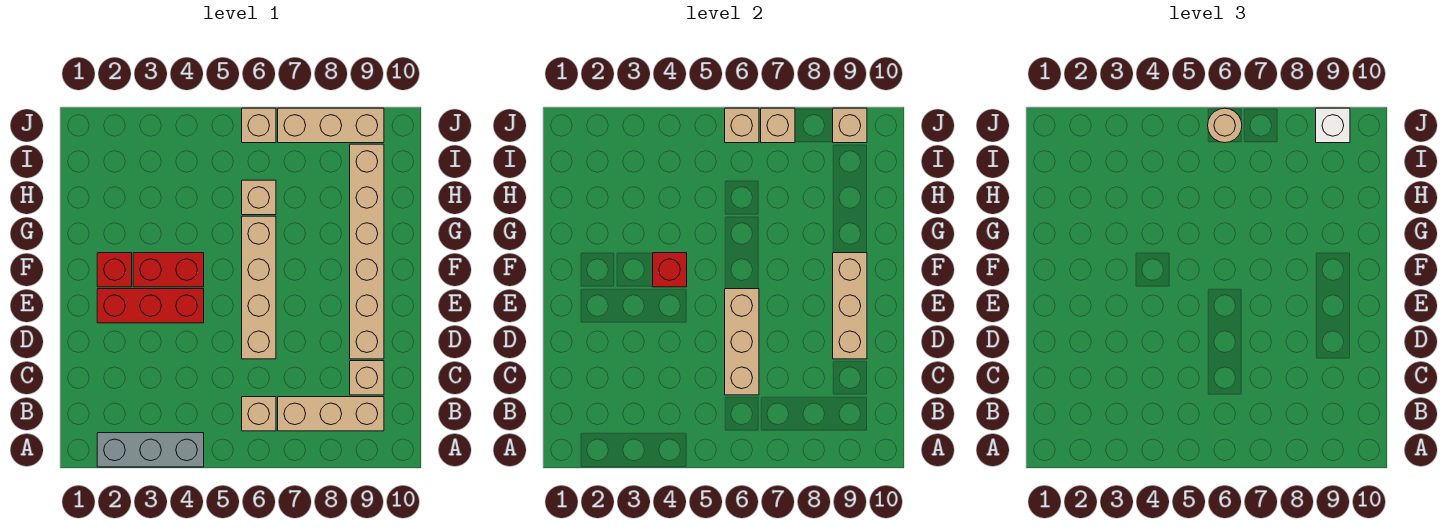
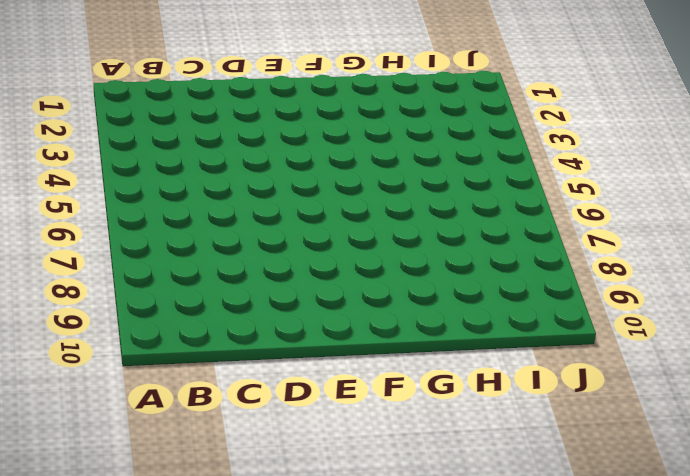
none -> grey 1x3 brick [97,433,204,467]
none -> tan 1x1 brick [242,397,276,431]
none -> tan 1x3 brick [278,397,384,431]

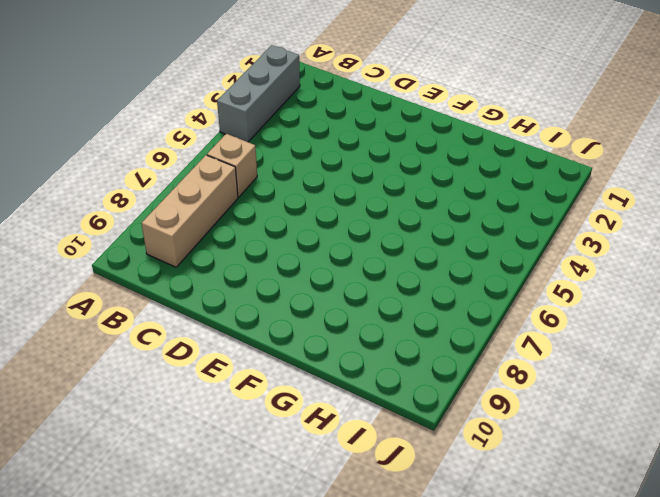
none -> tan 1x1 brick [350,361,384,395]
none -> tan 1x4 brick [242,216,276,359]
none -> tan 1x6 brick [350,144,384,359]

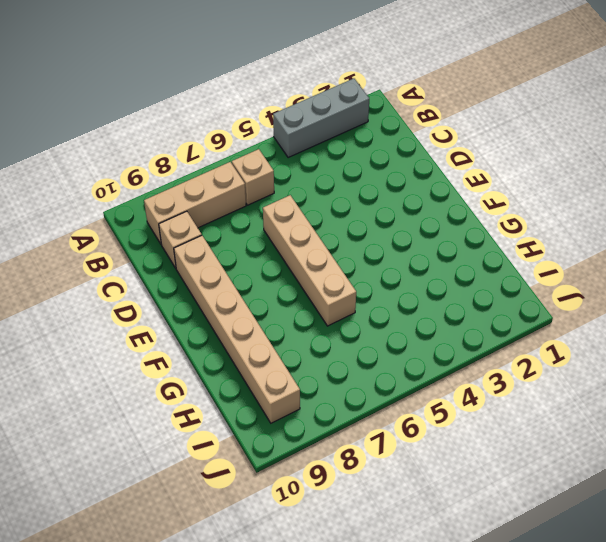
none -> red 1x3 brick [97,289,204,323]
none -> red 1x1 brick [97,253,132,287]
none -> red 1x2 brick [133,253,204,287]

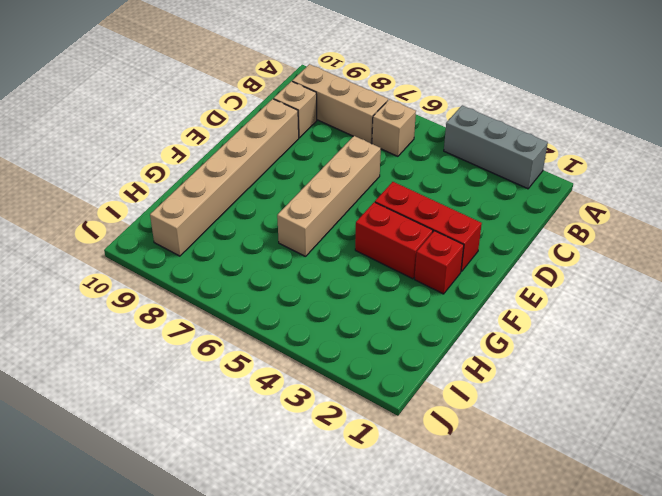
none -> tan 1x1 brick [242,180,276,215]
none -> tan 1x1 brick [242,108,276,143]
none -> tan 1x3 brick [278,108,384,143]

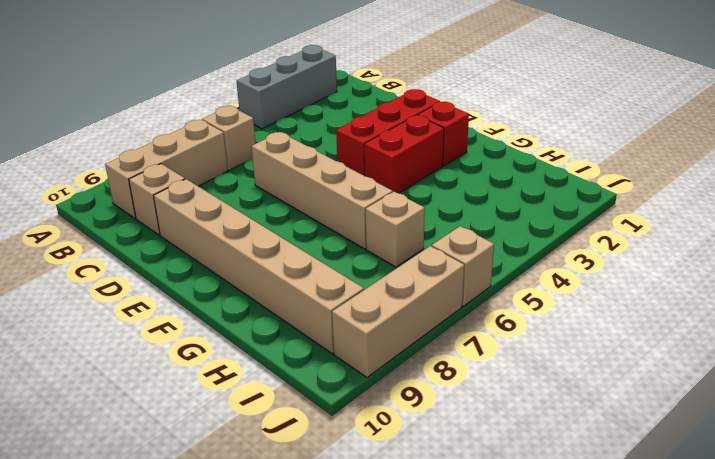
none -> tan 1x3 brick [725,289,759,395]
none -> tan 1x3 brick [833,253,867,359]
none -> red 1x1 brick [653,253,687,287]

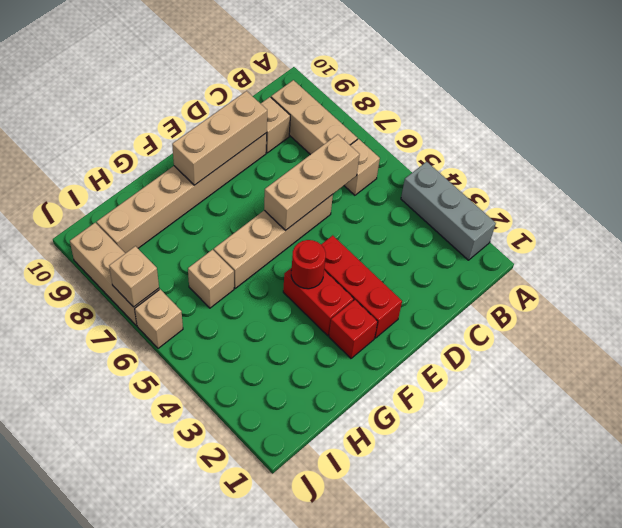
red 1x1 round brick [291,240,326,289] -> red 1x1 brick [653,253,687,287]
none -> tan 1x1 brick [725,108,759,143]
none -> tan 1x1 brick [833,108,867,143]
none -> tan 1x1 round brick [1208,108,1242,143]

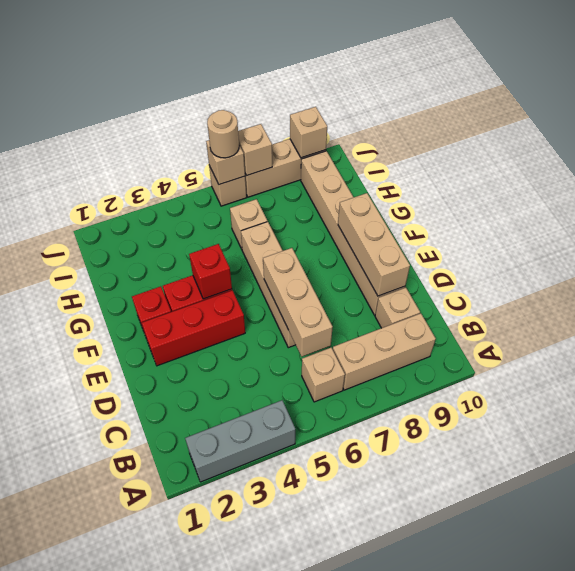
none -> white 1x1 brick [1316,108,1350,143]

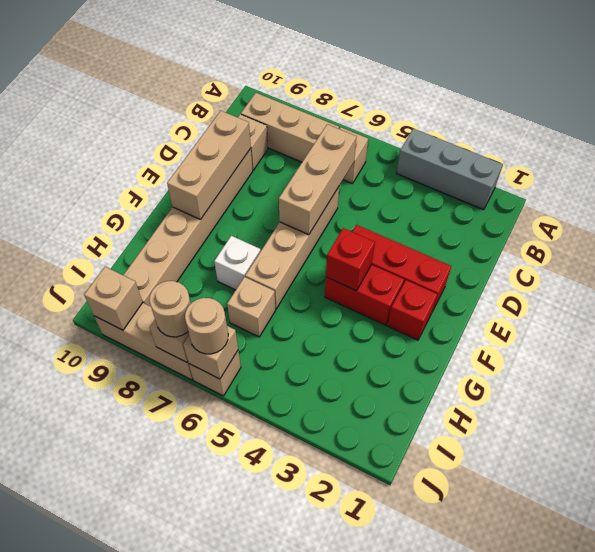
white 1x1 brick [214,236,261,290] -> white 1x1 brick moved to [1316,108,1350,143]
tan 1x1 round brick [149,281,191,337] -> none

